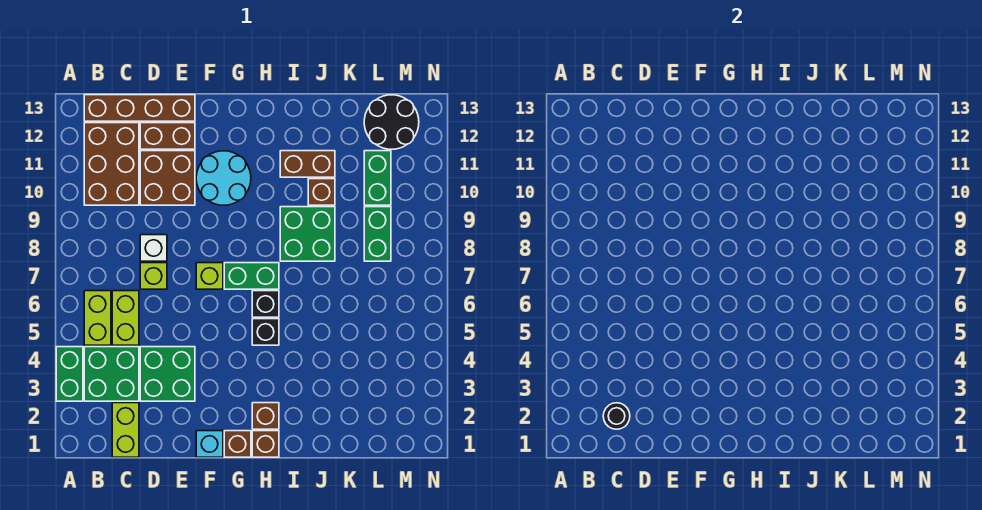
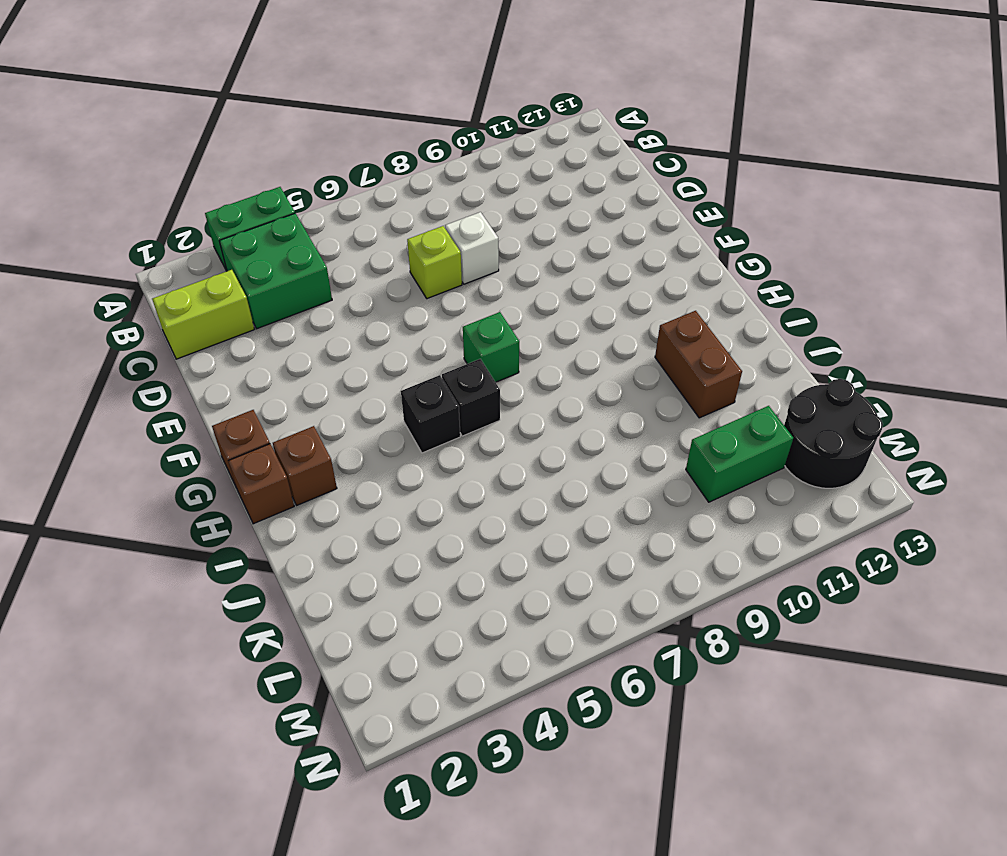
green 1x1 brick [463,312,519,382] -> green 1x2 brick [224,263,279,289]
none -> lime 1x2 brick [84,291,111,345]
none -> brown 2x3 brick [84,123,139,205]
none -> brown 1x4 brick [84,95,195,121]

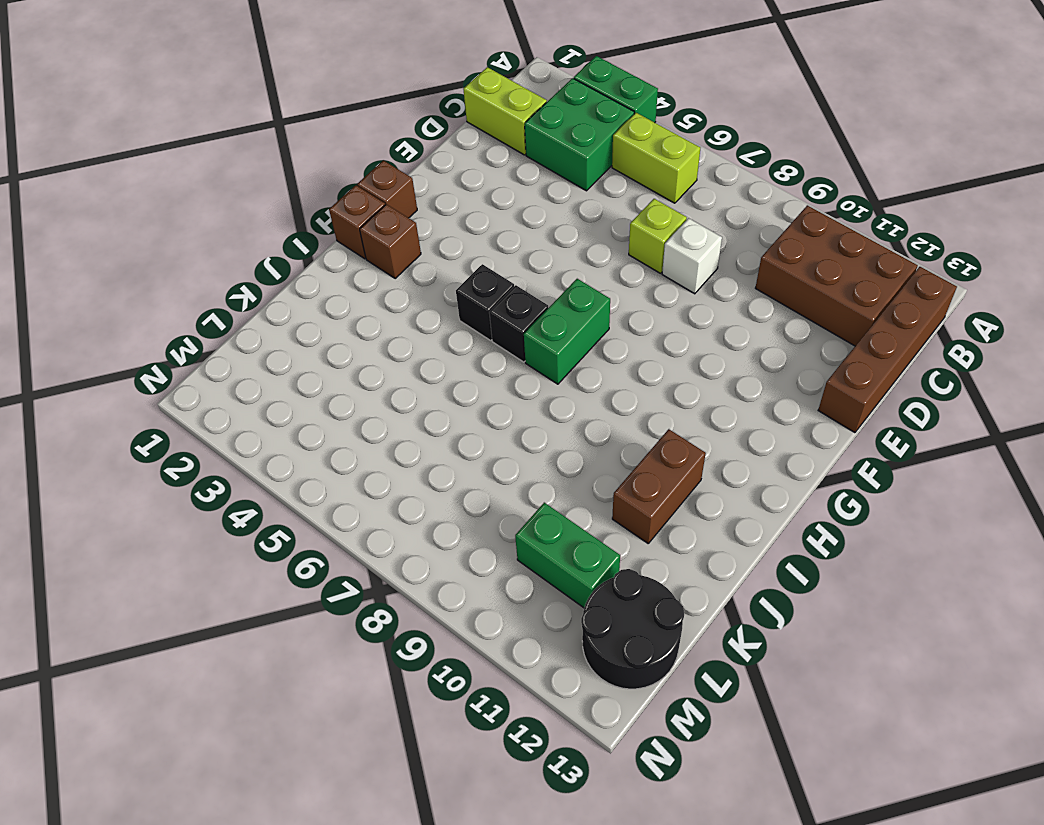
none -> lime 1x2 brick [112,291,139,345]
none -> green 2x2 brick [140,347,195,401]
none -> brown 2x2 brick [140,151,195,205]

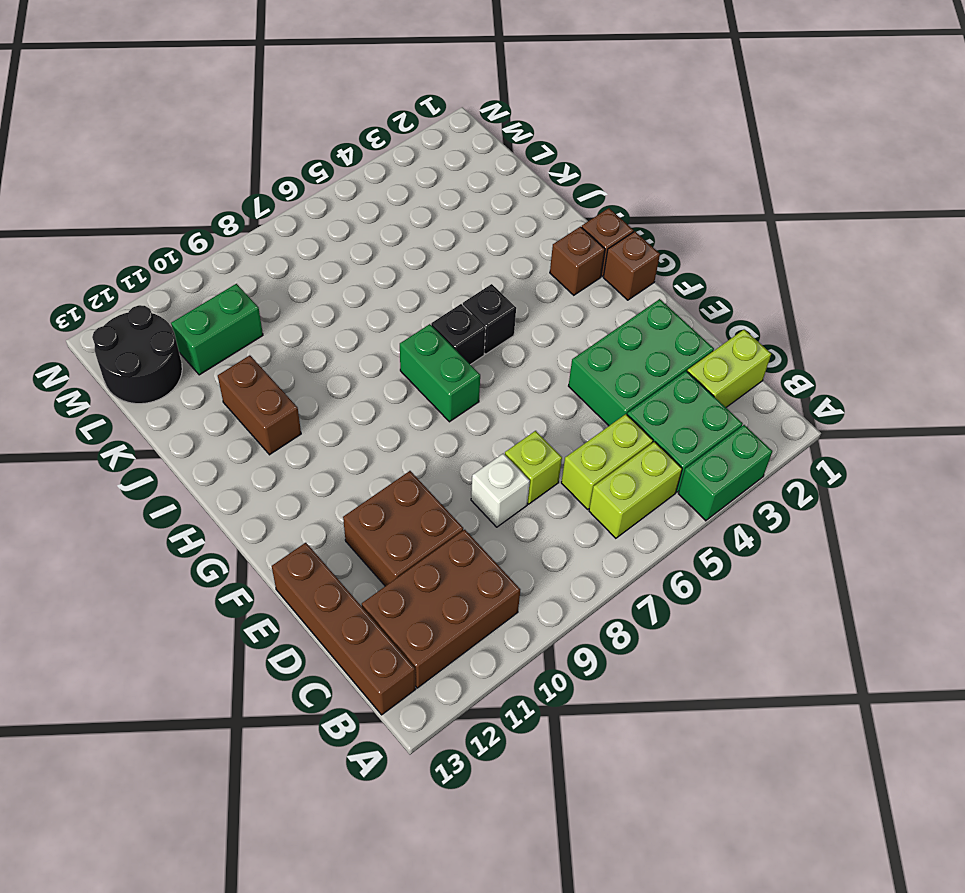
green 2x3 brick [569,299,714,426] -> green 2x2 brick [140,347,195,401]
none -> brown 1x2 brick [140,123,195,149]
none -> cyan 1x1 brick [196,431,223,457]
none -> lime 1x1 brick [196,263,223,289]

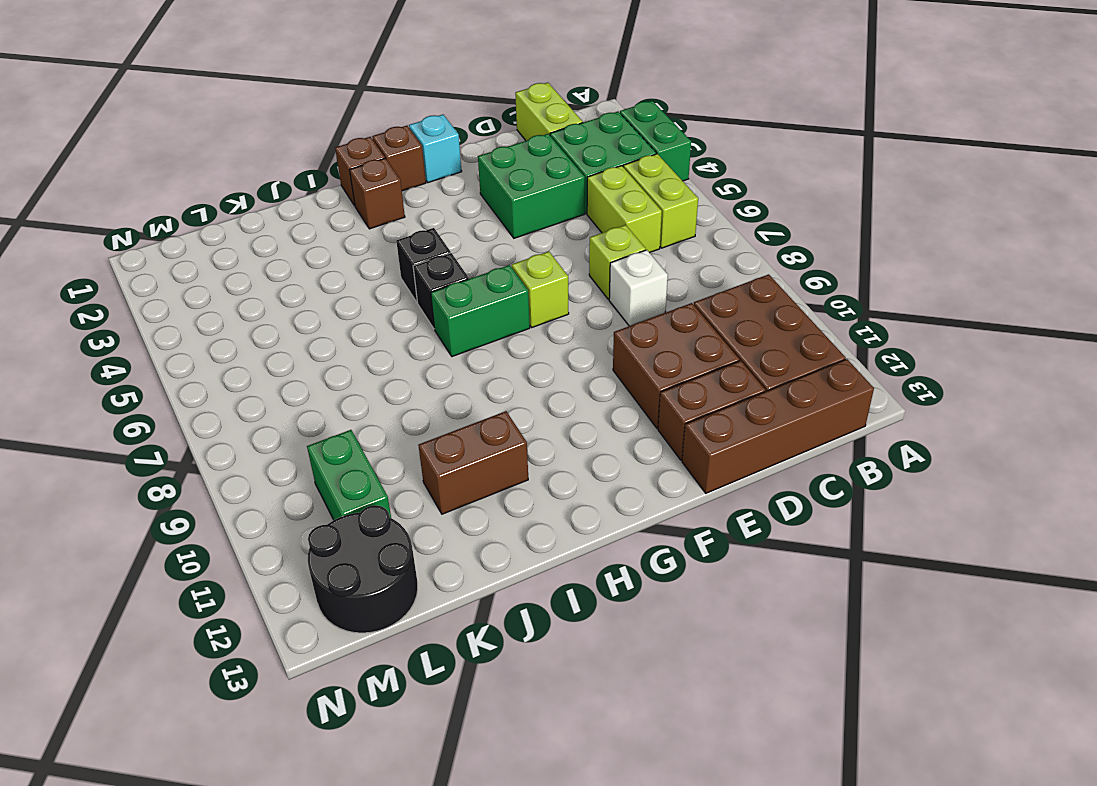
none -> cyan 2x2 round brick [196,151,251,205]
none -> green 2x2 brick [280,207,335,261]
none -> brown 1x1 brick [308,179,335,205]

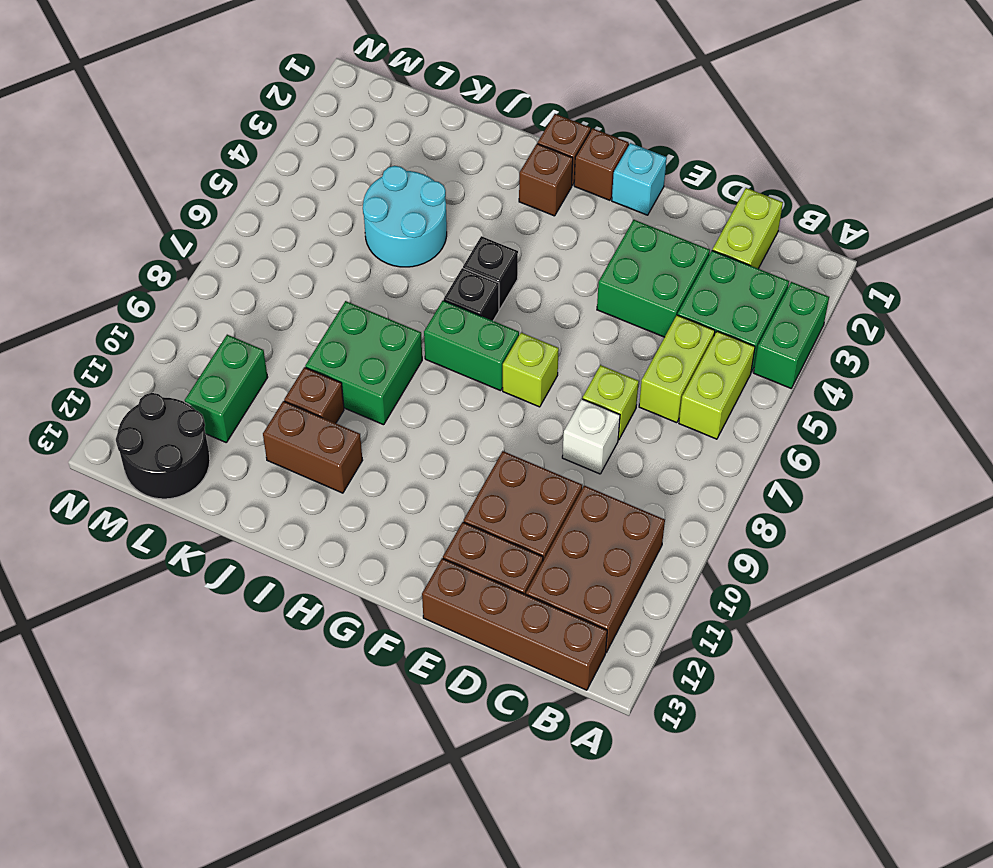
cyan 2x2 round brick [363,166,447,267] -> cyan 2x2 round brick moved to [196,151,251,205]
none -> green 1x2 brick [364,207,391,261]
none -> black 1x1 round brick [603,403,630,429]

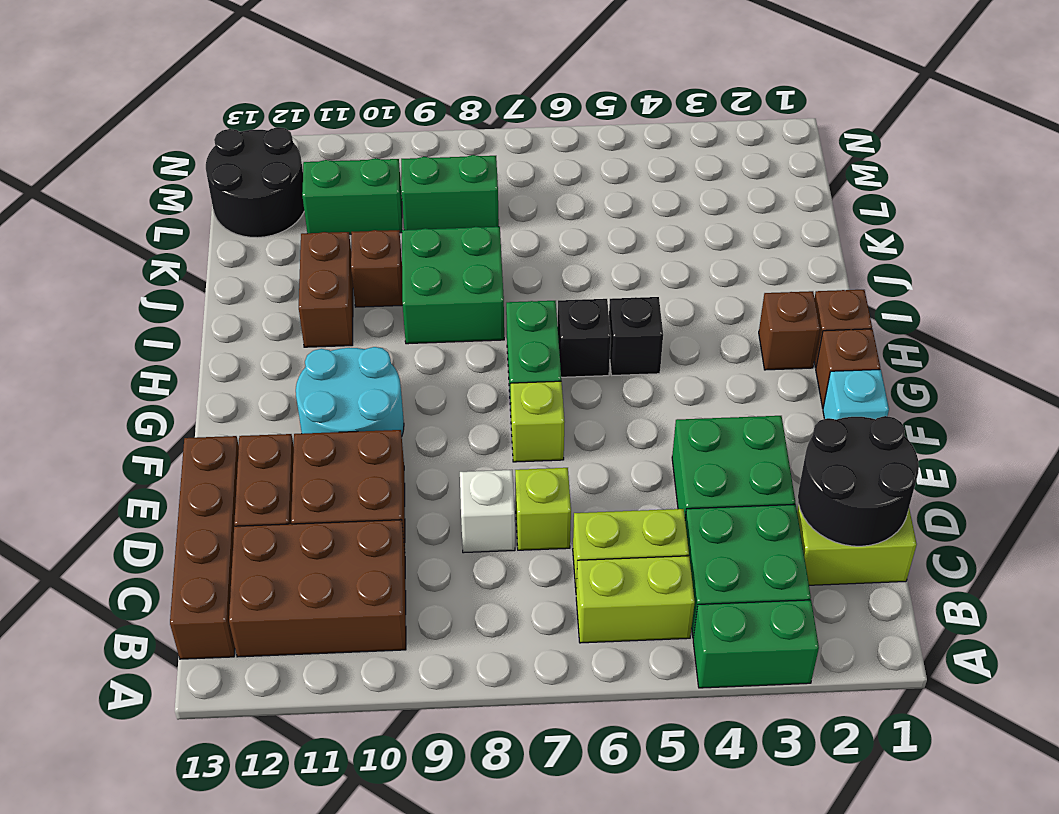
black 2x2 round brick [798,416,919,546] -> black 1x1 round brick [603,403,630,429]

